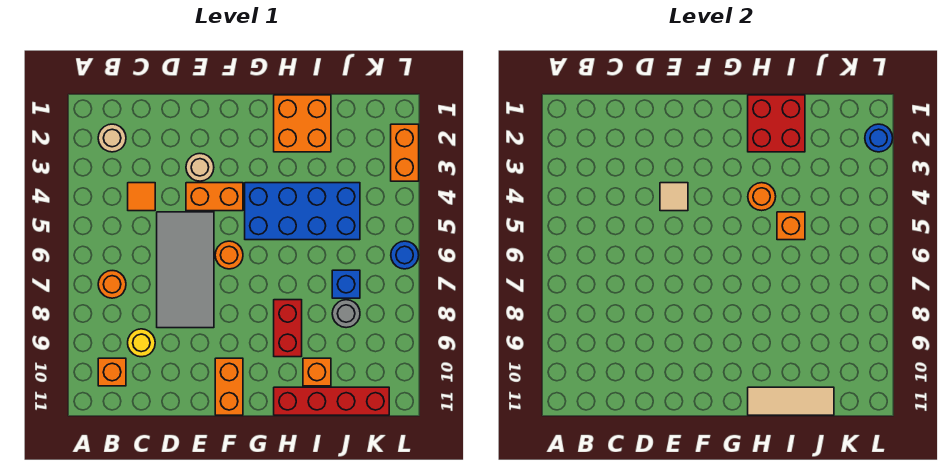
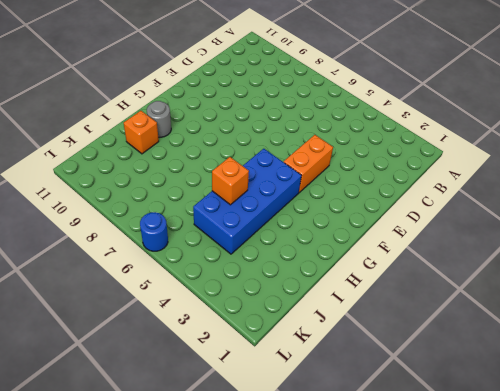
grey 1x1 round brick [147,101,171,137] -> grey 1x1 round brick moved to [332,300,360,328]
none -> tan 1x1 round brick [98,124,126,152]
none -> orange 1x1 round brick [98,271,126,298]
none -> orange 1x1 brick [98,358,126,386]

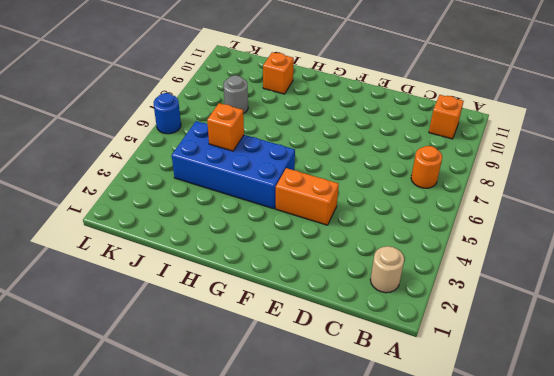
none -> orange 1x1 tile [128,183,155,211]
none -> yellow 1x1 round brick [128,329,155,357]
none -> grey 2x4 tile [157,212,214,328]

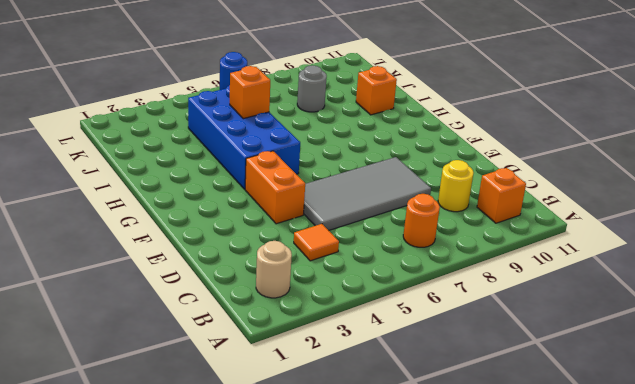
none -> tan 1x1 round brick [186,154,214,181]
none -> orange 1x1 round brick [215,241,243,269]
none -> orange 1x2 brick [215,358,243,415]

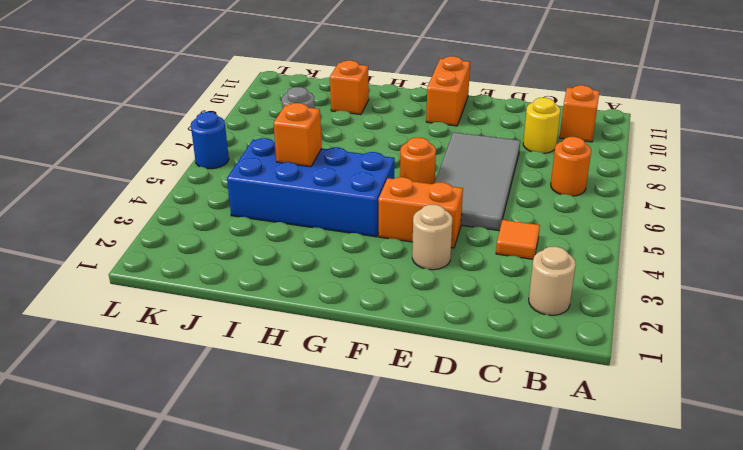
none -> orange 2x2 brick [274,95,331,152]
none -> red 1x2 brick [274,300,302,357]
none -> red 1x4 brick [274,387,389,415]

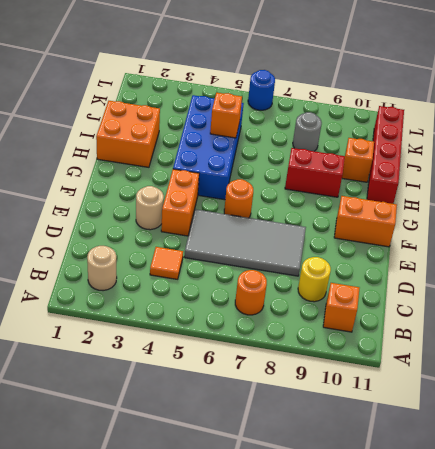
none -> blue 1x1 brick [332,270,360,298]
none -> orange 1x2 brick [391,124,419,181]
none -> tan 1x1 tile [660,183,688,211]

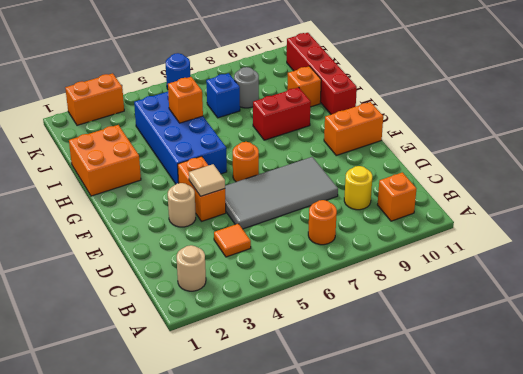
none -> red 2x2 brick [748,95,805,152]
none -> orange 1x1 round brick [748,183,776,211]
none -> tan 1x3 tile [748,387,834,415]

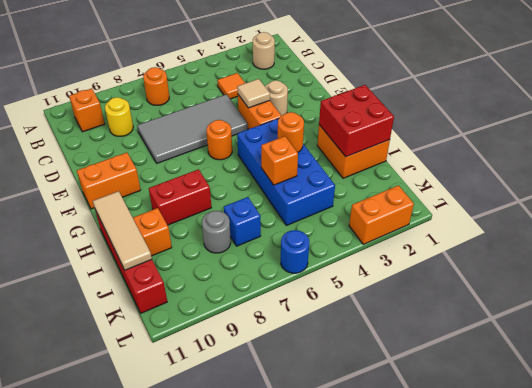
none -> blue 1x1 round brick [865,124,893,152]

